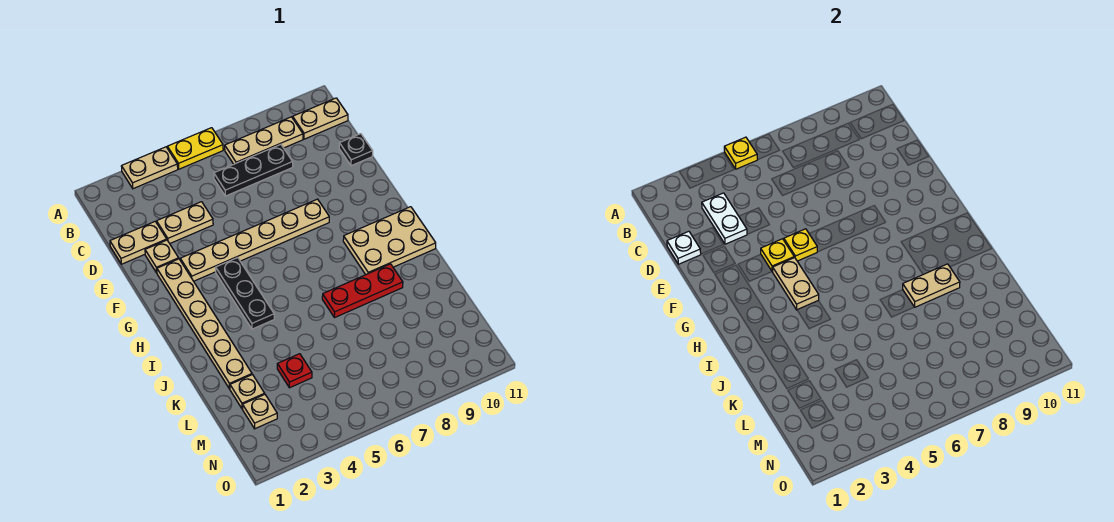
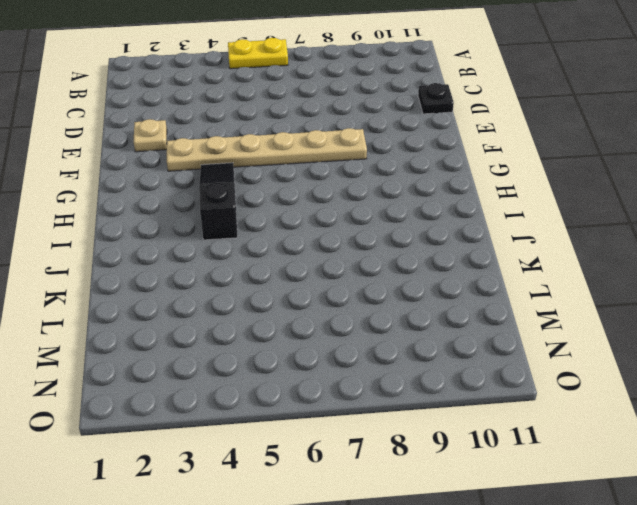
black 1x3 slope [199,163,238,240] -> black 1x3 plate [216,258,274,329]
none -> tan 1x2 plate [121,147,178,189]
none -> tan 1x3 plate [225,117,303,164]
none -> tan 1x2 plate [293,98,348,139]

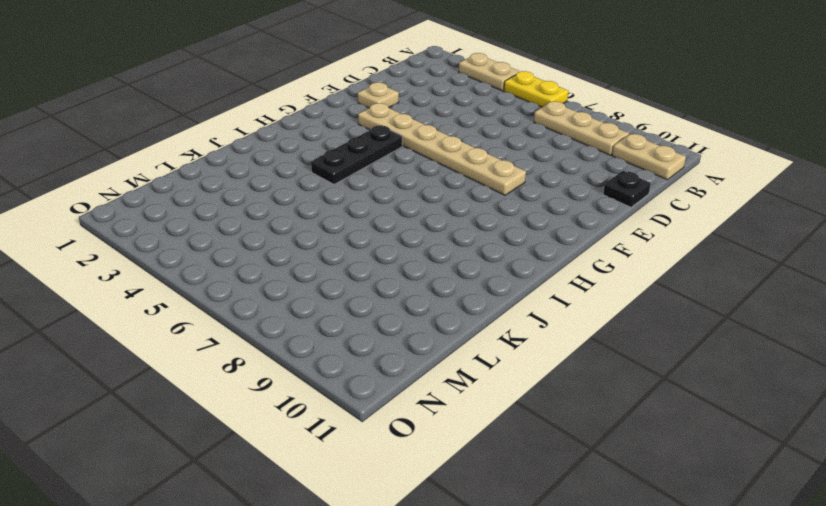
none -> black 1x3 plate [214,145,293,196]
none -> tan 1x2 plate [110,222,167,264]
none -> tan 1x2 plate [157,202,213,243]

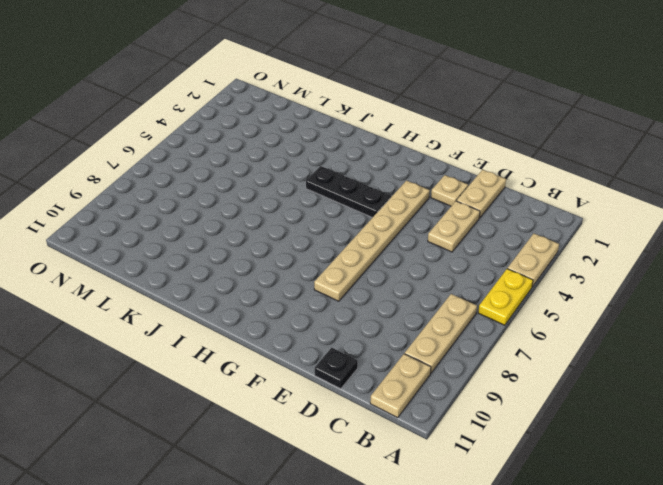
none -> black 1x3 plate [214,145,293,196]
none -> tan 1x6 plate [157,259,252,389]
none -> tan 2x3 plate [343,207,436,275]

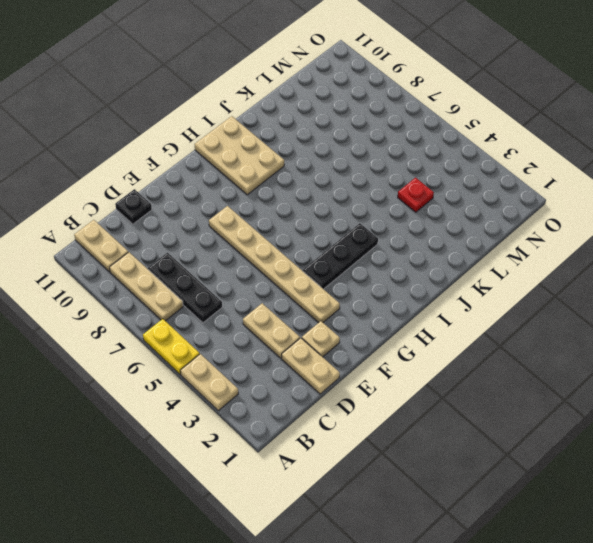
none -> tan 1x6 plate [157,259,252,389]
none -> red 1x3 plate [322,264,403,318]
none -> tan 1x1 plate [230,375,265,409]

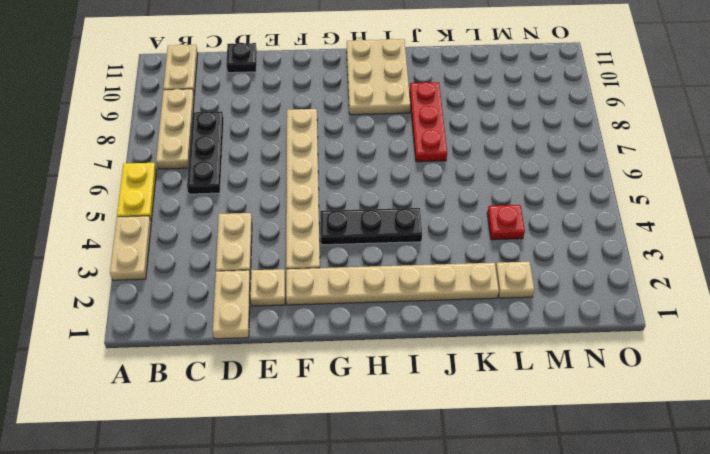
none -> tan 1x1 plate [243,395,277,429]
none -> yellow 1x1 plate [724,137,757,169]
none -> white 1x2 plate [702,193,747,244]

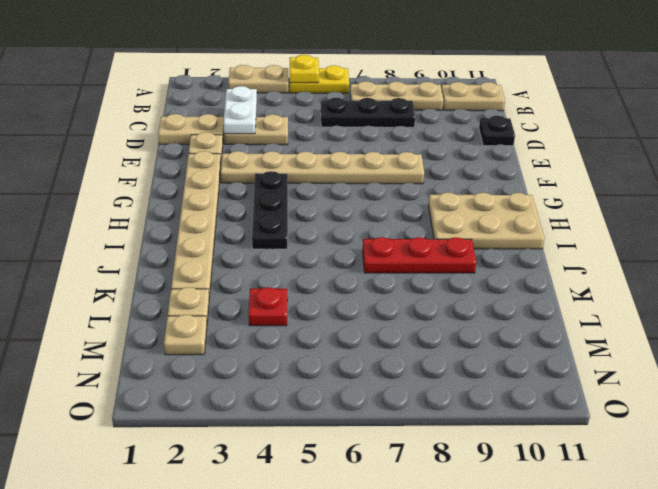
none -> white 1x1 plate [667,231,701,264]
none -> yellow 1x1 plate [761,239,794,272]
none -> yellow 1x1 plate [784,229,817,261]

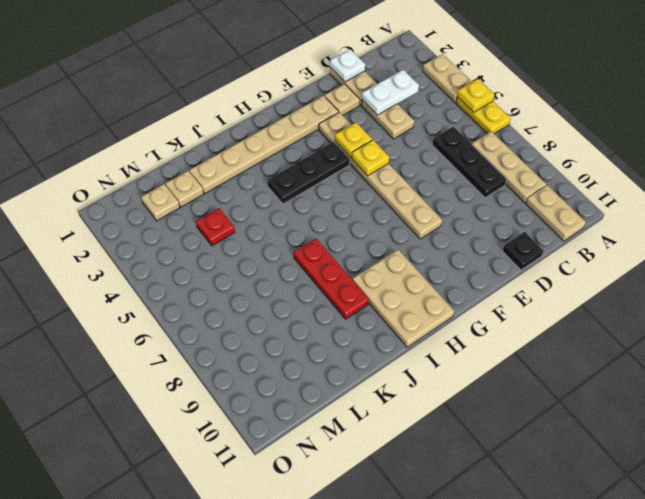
none -> tan 1x2 plate [773,257,819,310]
none -> tan 1x2 plate [903,264,960,307]

